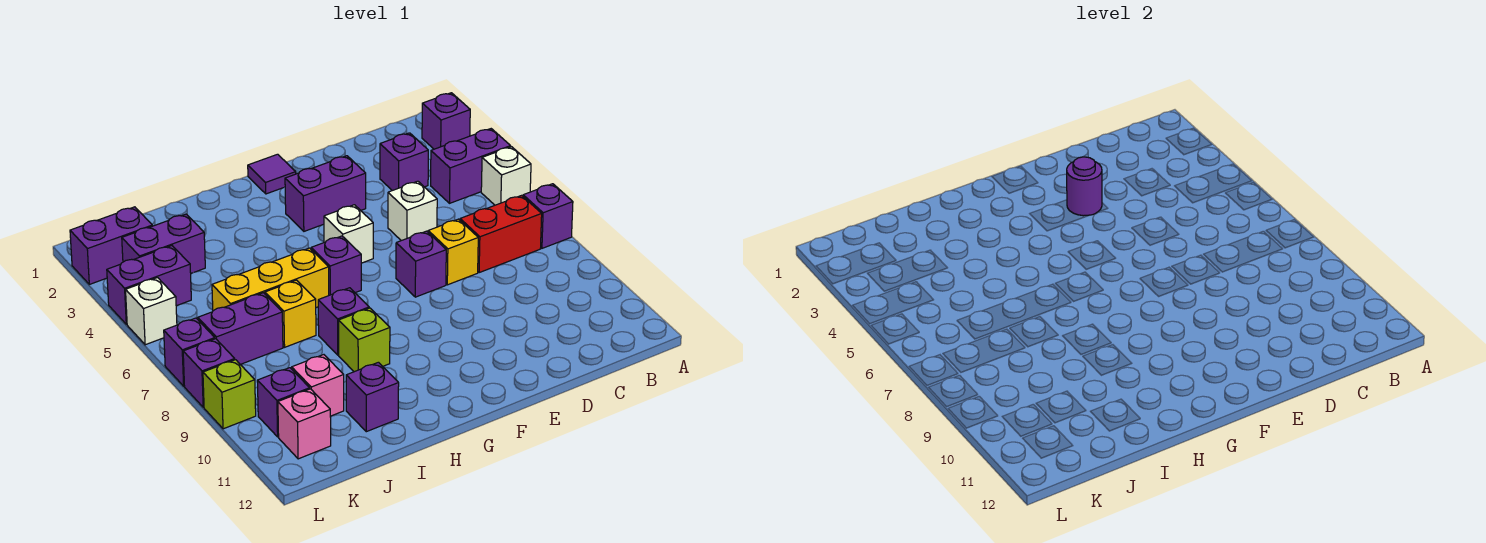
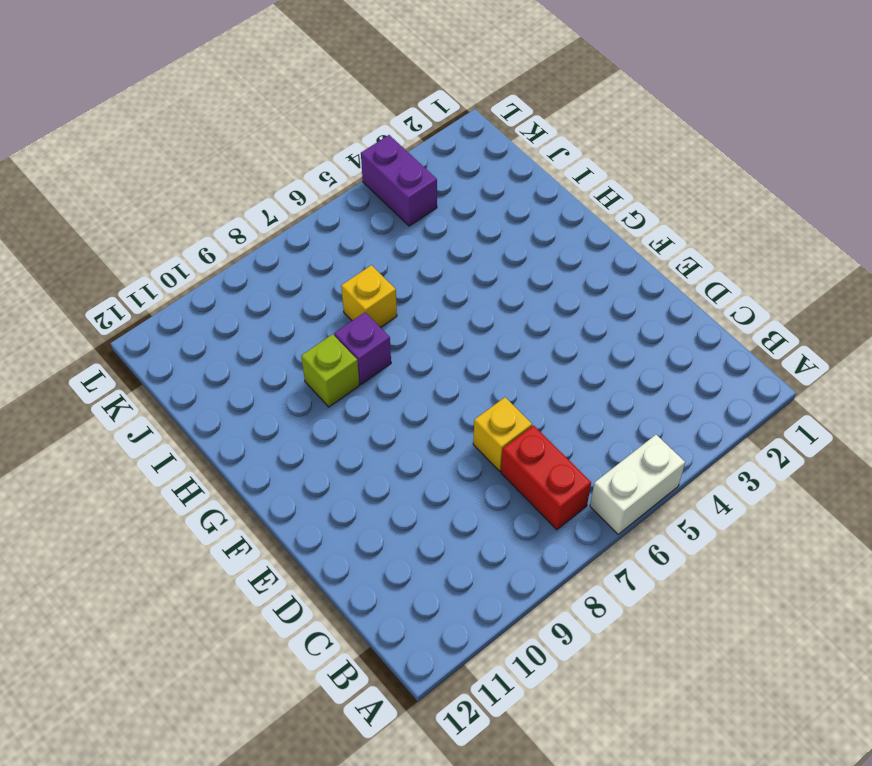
white 1x2 brick [590,435,685,534] -> white 1x1 brick [481,147,531,205]
none -> purple 1x1 brick [422,93,470,149]
none -> purple 1x2 brick [431,129,511,203]
none -> purple 1x1 brick [523,184,573,248]
none -> purple 1x1 brick [380,133,428,191]

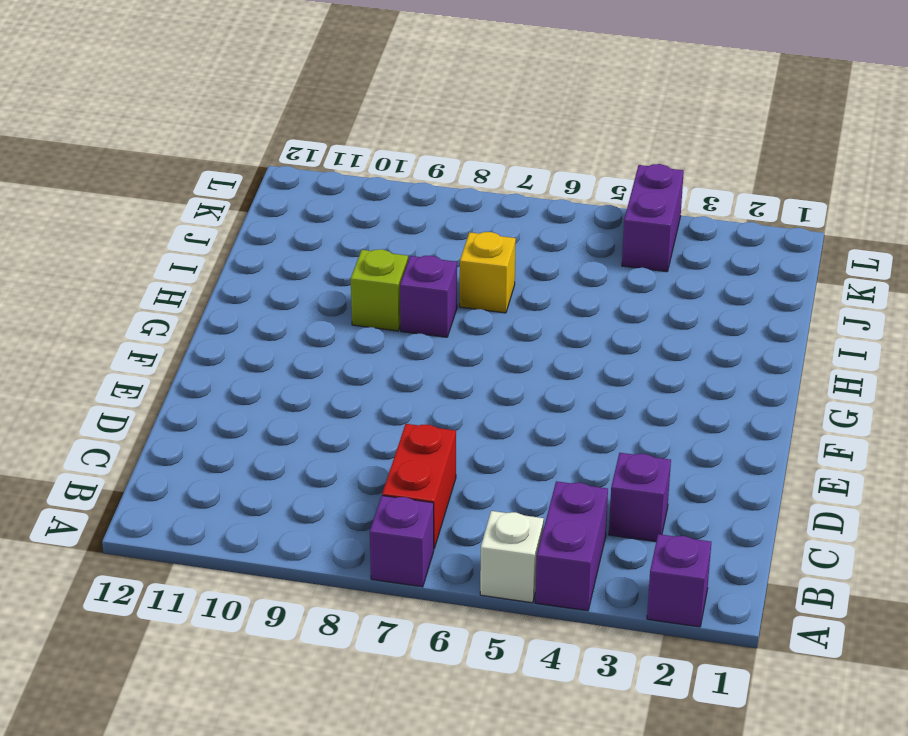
none -> white 1x1 brick [388,181,437,241]
none -> yellow 1x1 brick [428,219,478,285]
none -> purple 1x2 brick [285,156,366,231]
none -> purple 1x1 brick [396,231,446,297]

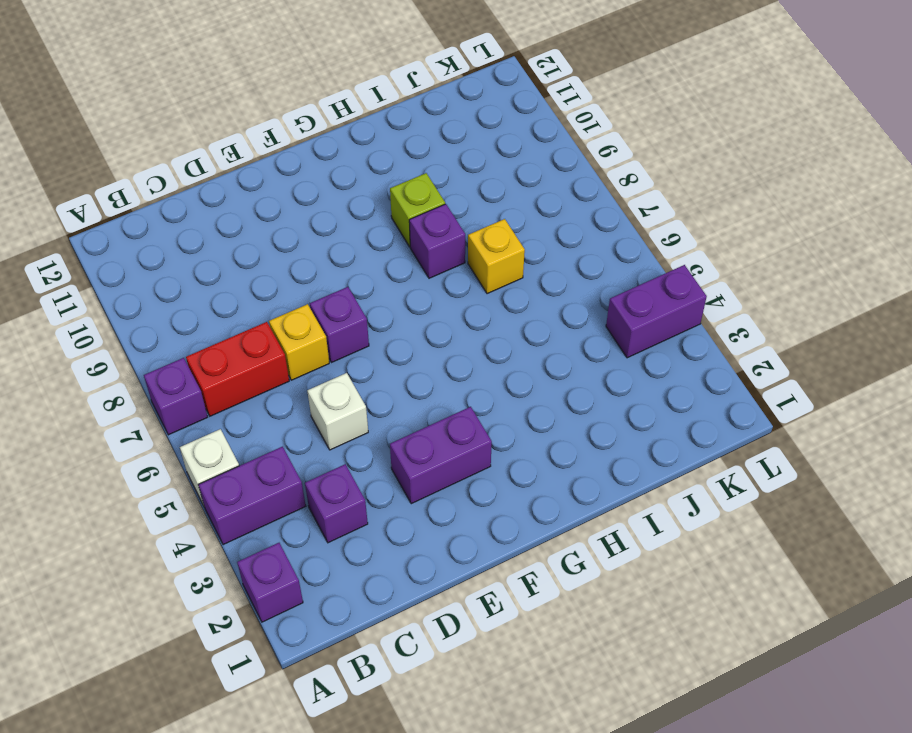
none -> purple 1x1 tile [248,154,296,194]
none -> white 1x1 brick [324,205,373,263]
none -> purple 1x1 brick [311,236,361,295]
none -> yellow 1x3 brick [212,248,329,311]

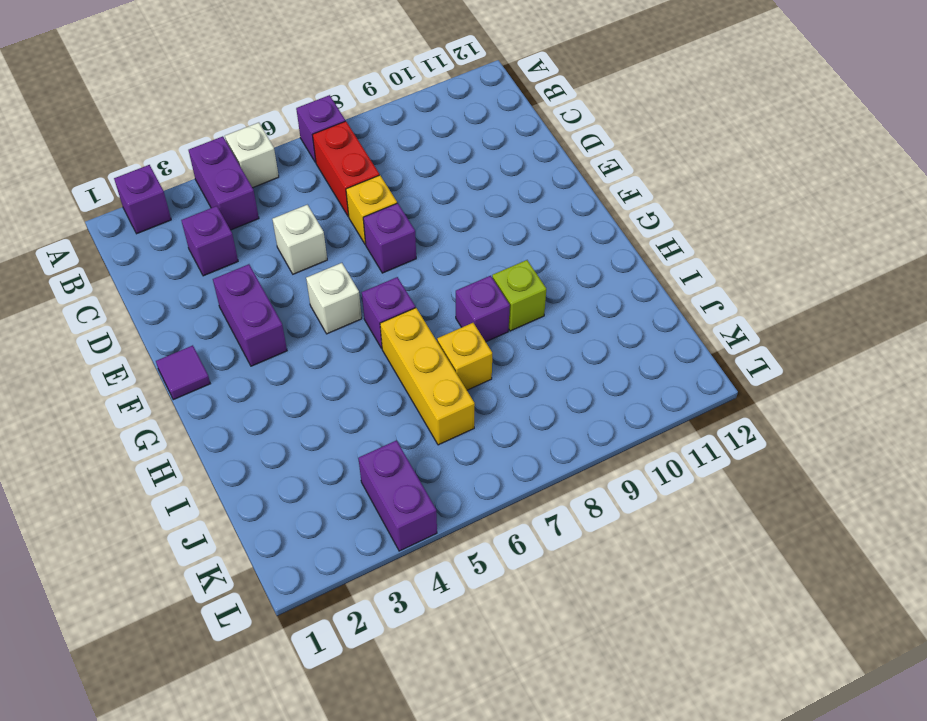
none -> purple 1x1 brick [346,362,399,432]
none -> purple 1x2 brick [122,214,205,273]
none -> purple 1x2 brick [198,293,283,364]
none -> pink 1x1 brick [292,355,344,416]

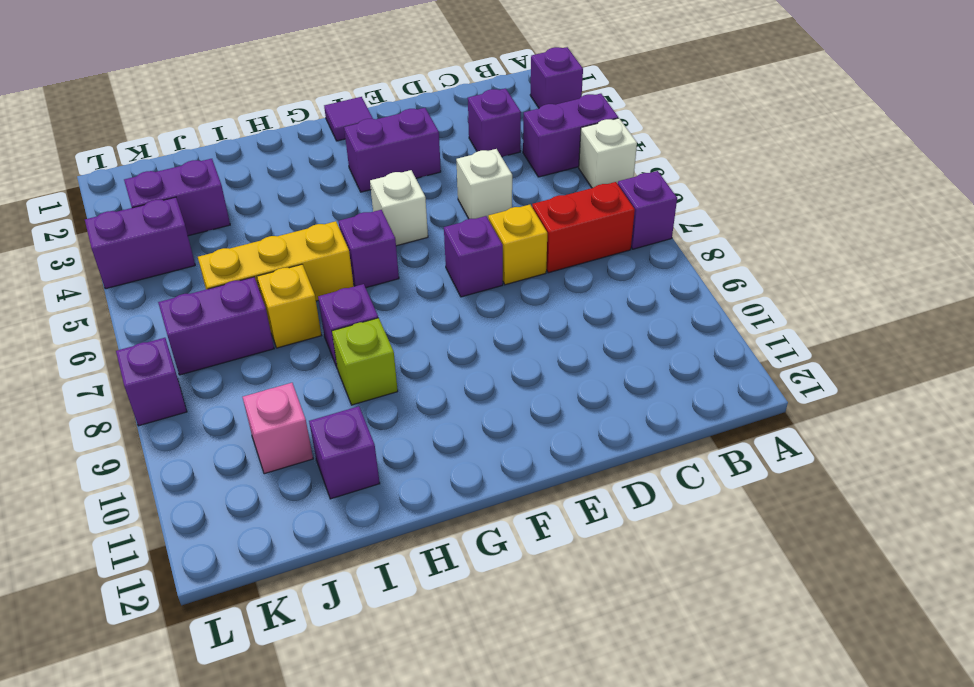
none -> purple 1x2 brick [70,207,152,284]
none -> purple 1x1 brick [257,368,310,437]
none -> pink 1x1 brick [278,389,331,459]
none -> white 1x1 brick [126,278,177,345]

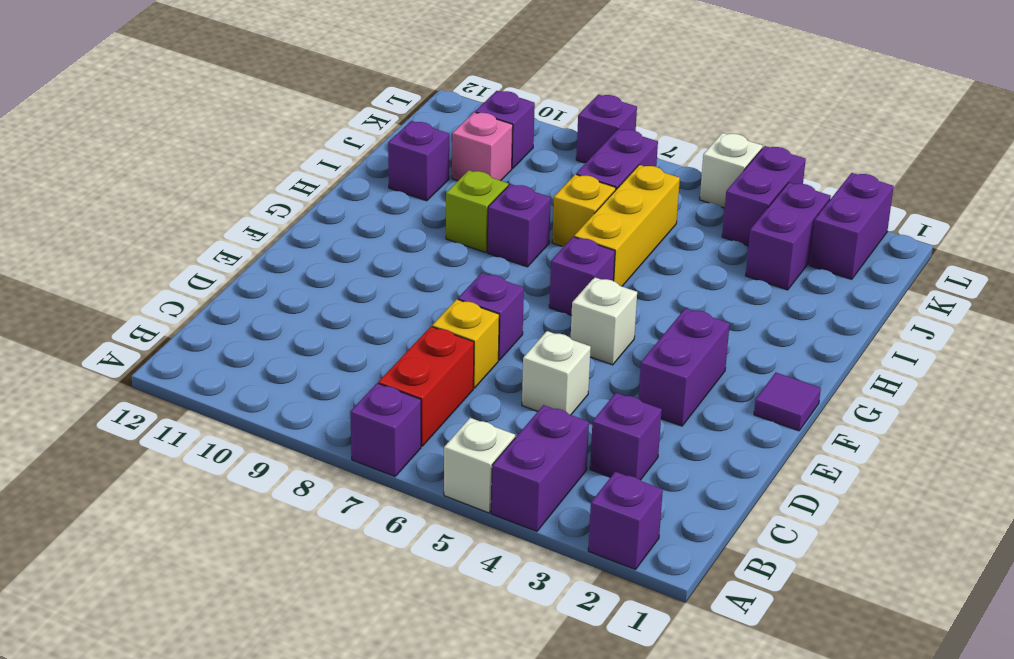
none -> pink 1x1 brick [278,389,331,459]
none -> purple 1x1 brick [164,318,215,386]
none -> lime 1x1 brick [203,360,256,429]
none -> purple 1x1 round brick [1067,157,1102,216]

